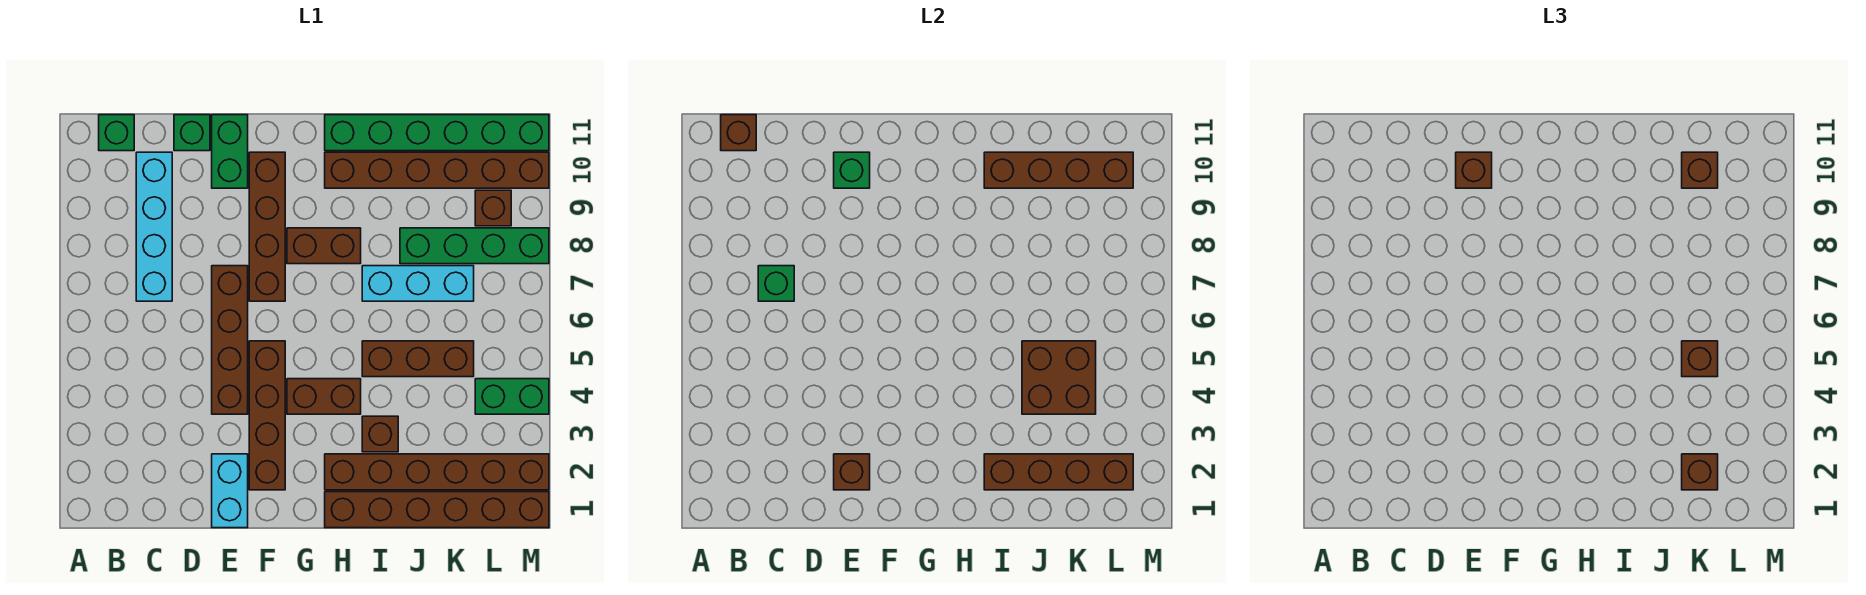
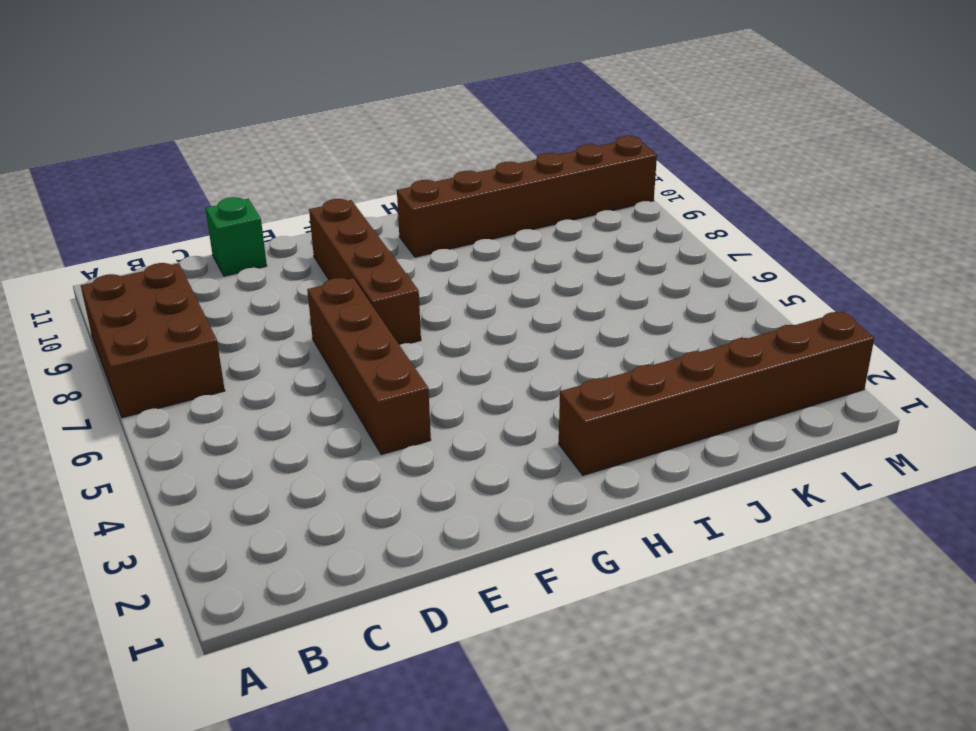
brown 2x3 brick [81,263,225,418] -> none
none -> green 1x1 brick [99,115,134,151]
none -> cyan 1x4 brick [136,152,172,301]
none -> cyan 1x2 brick [212,454,248,528]
none -> green 1x2 brick [212,115,248,188]

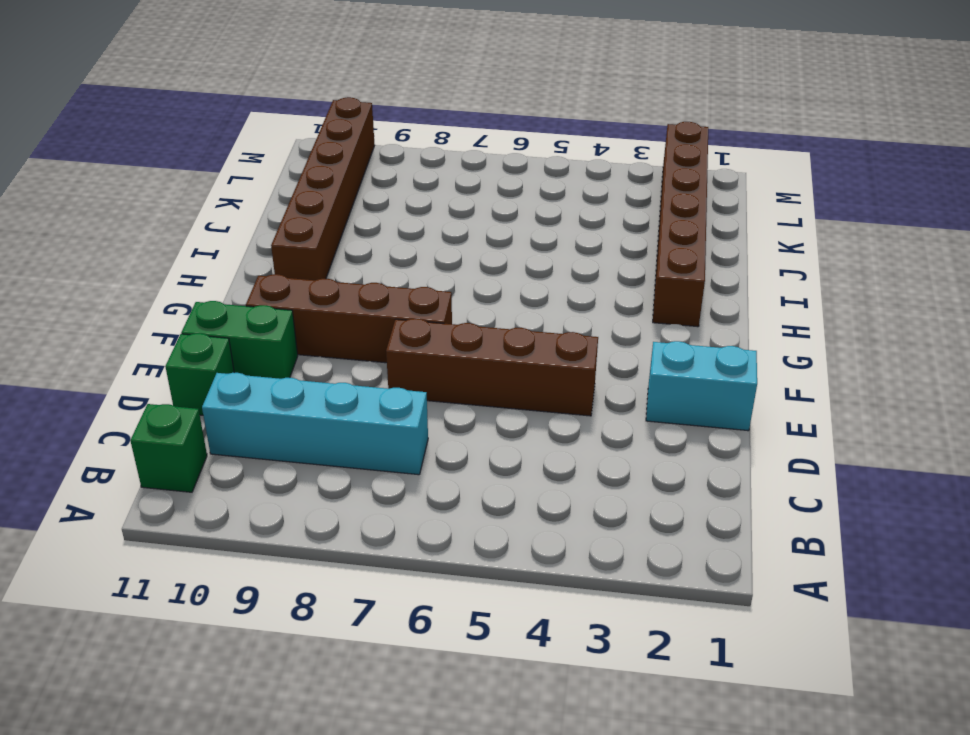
none -> brown 1x4 brick [249,341,285,490]
none -> brown 1x2 brick [287,379,361,414]
none -> brown 1x2 brick [287,228,361,264]
none -> brown 1x6 brick [325,492,549,528]

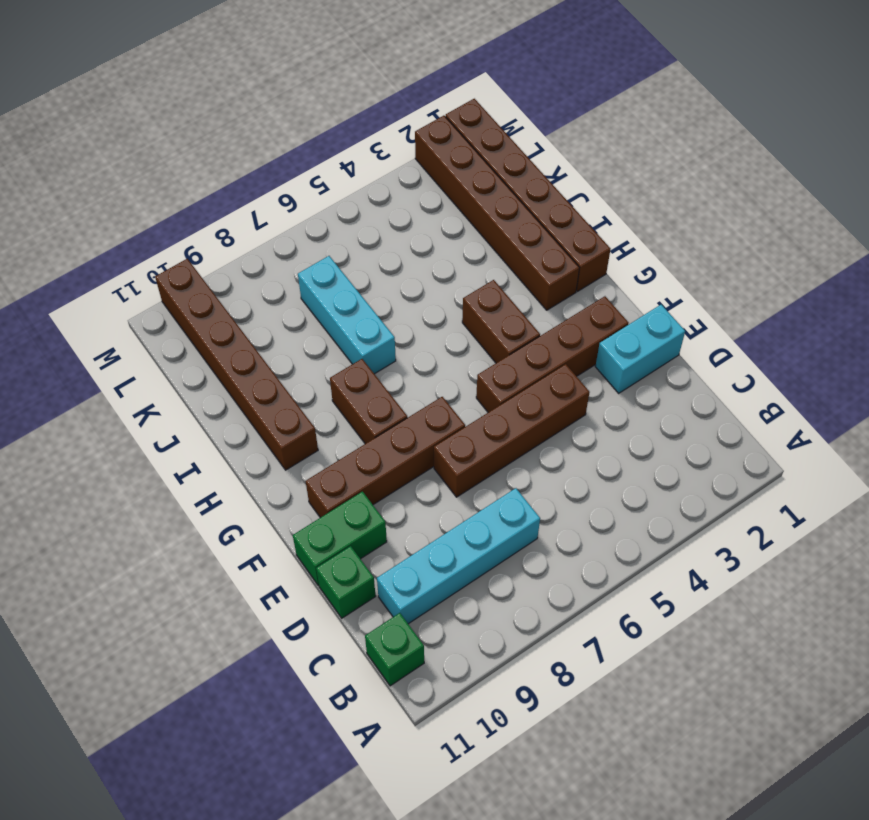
none -> green 1x6 brick [325,115,549,151]
none -> brown 1x1 brick [362,416,398,452]
none -> brown 1x3 brick [362,341,474,377]
none -> green 1x4 brick [400,228,549,264]

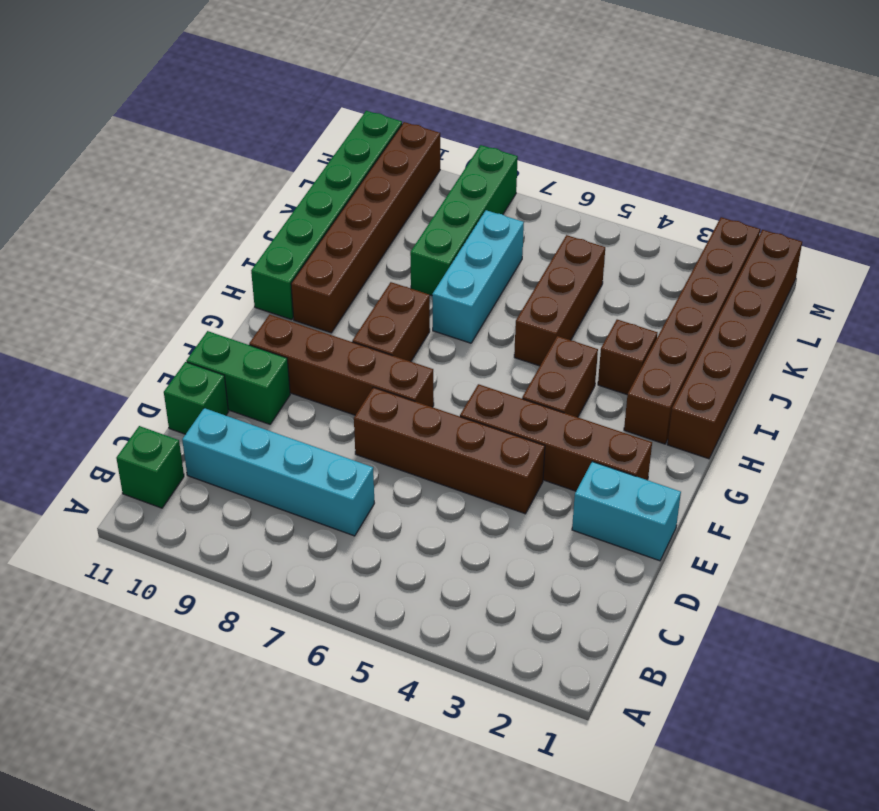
none -> green 1x2 brick [475,379,549,414]
none -> brown 1x1 brick [475,190,511,226]
none -> brown 1x1 brick [721,115,756,151]
none -> green 1x1 brick [758,266,794,301]

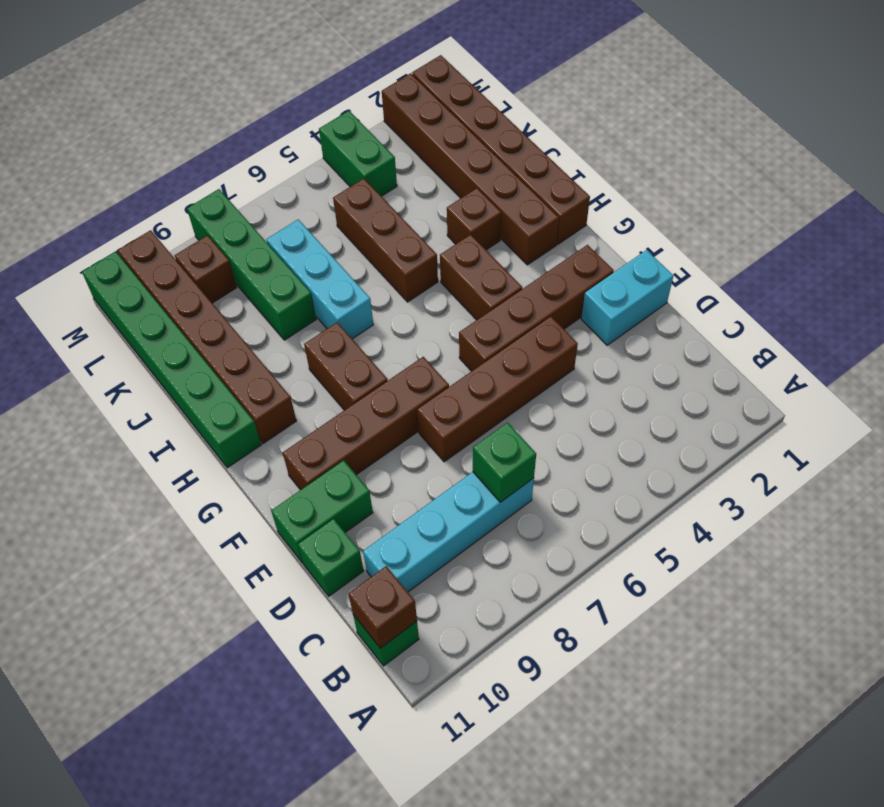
none -> brown 1x1 brick [834,454,870,490]
none -> green 1x1 brick [834,152,870,188]
none -> brown 1x4 brick [984,454,1133,490]
none -> brown 1x4 brick [984,152,1133,188]

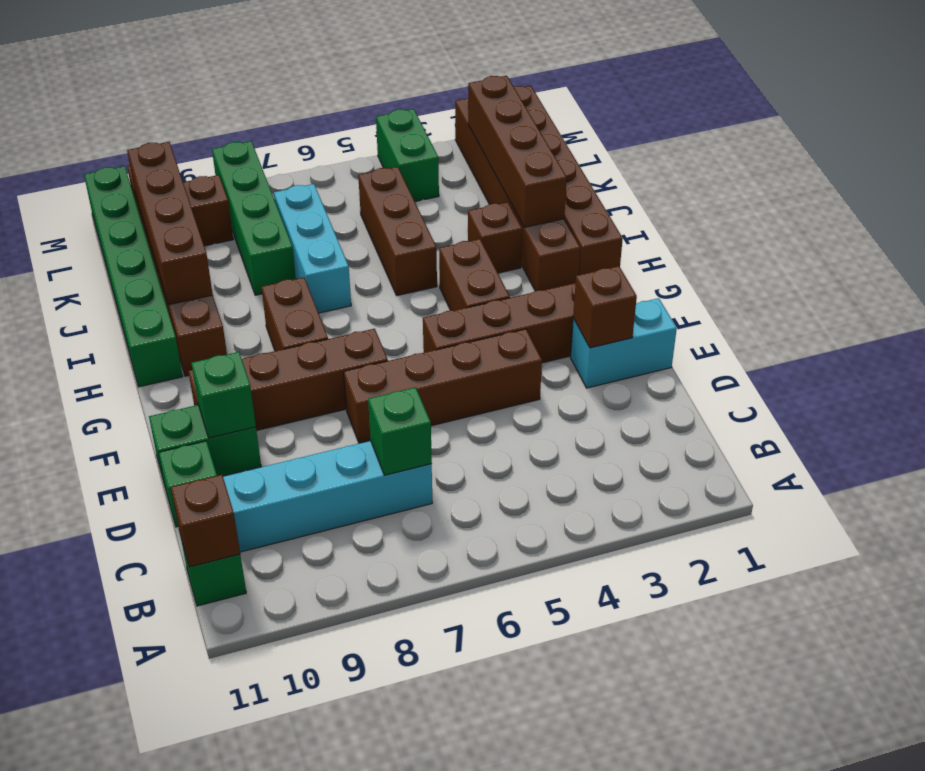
none -> brown 2x2 brick [1022,341,1096,414]
none -> brown 1x1 brick [1456,152,1492,188]
none -> brown 1x1 brick [1682,454,1718,490]
none -> brown 1x1 brick [1682,341,1718,377]

